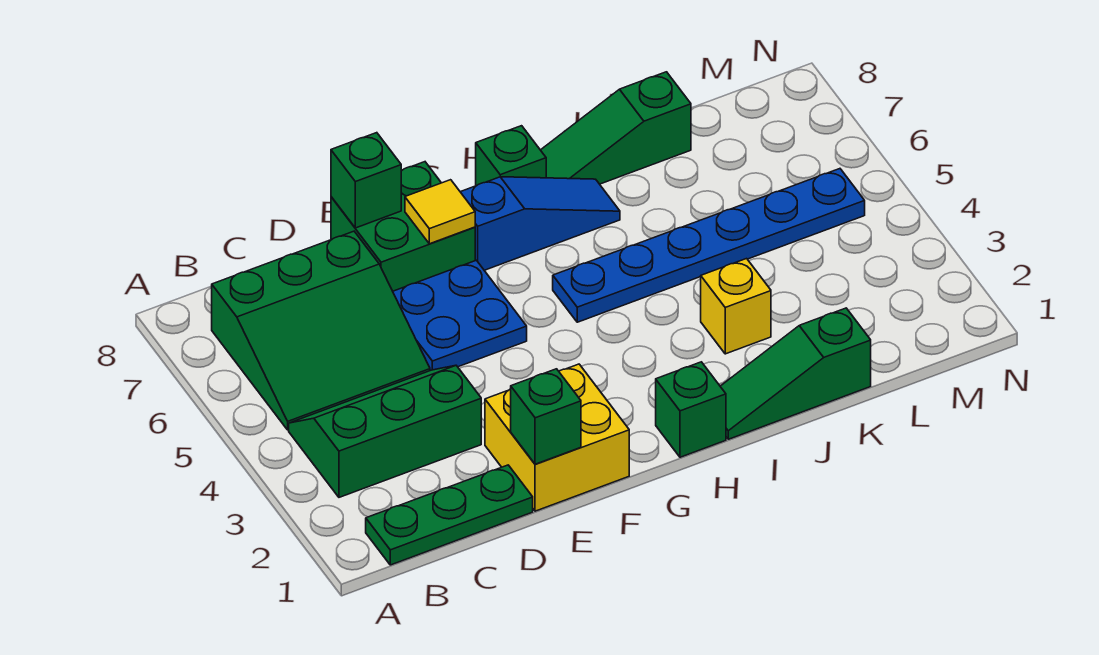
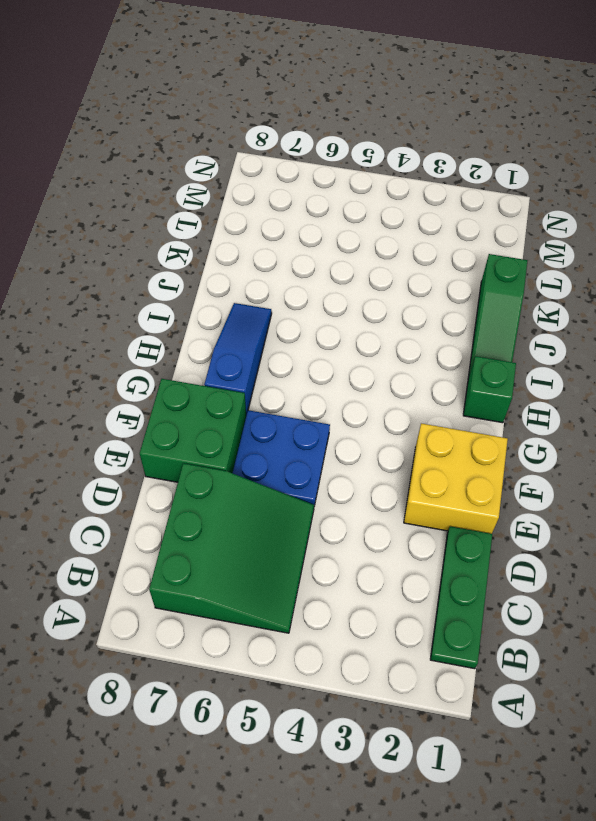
none -> green 2x3 slope [289,366,481,497]
none -> blue 1x6 plate [553,169,865,322]
none -> green 1x1 brick [476,126,546,186]

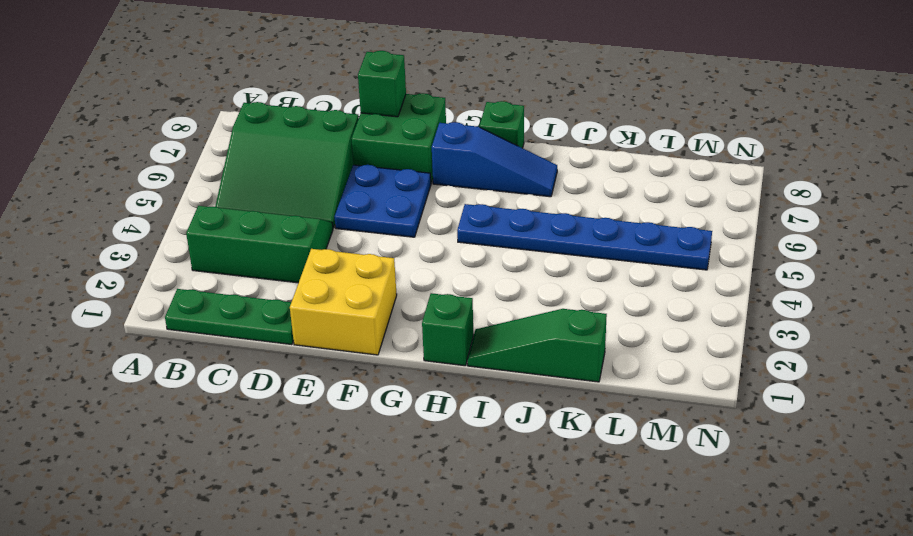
none -> green 1x3 slope [541,72,691,184]
none -> yellow 1x1 brick [701,259,771,354]
none -> green 1x1 brick [511,369,581,464]

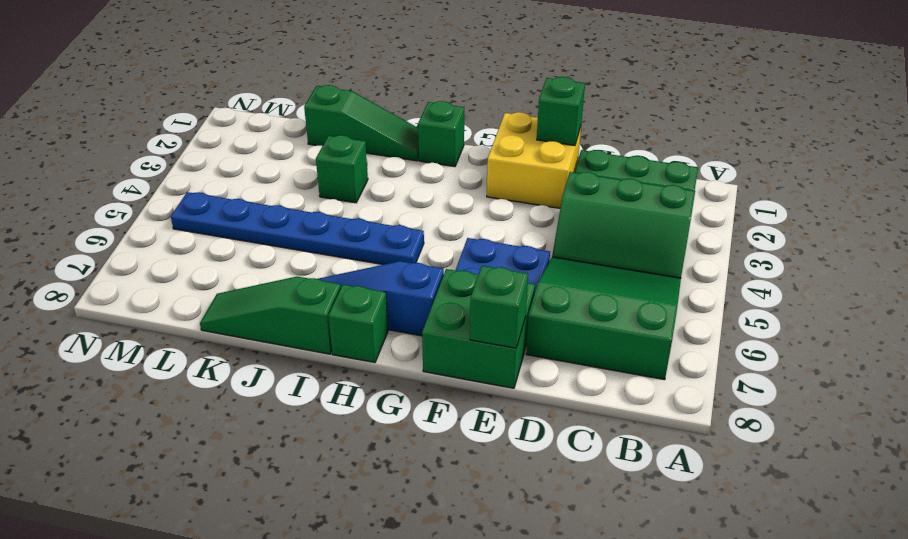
green 1x3 slope [200,276,341,354] -> green 1x3 slope turned to [541,72,691,184]
green 1x1 brick [316,135,368,203] -> yellow 1x1 brick [701,259,771,354]
none -> yellow 1x1 tile [405,180,475,244]

